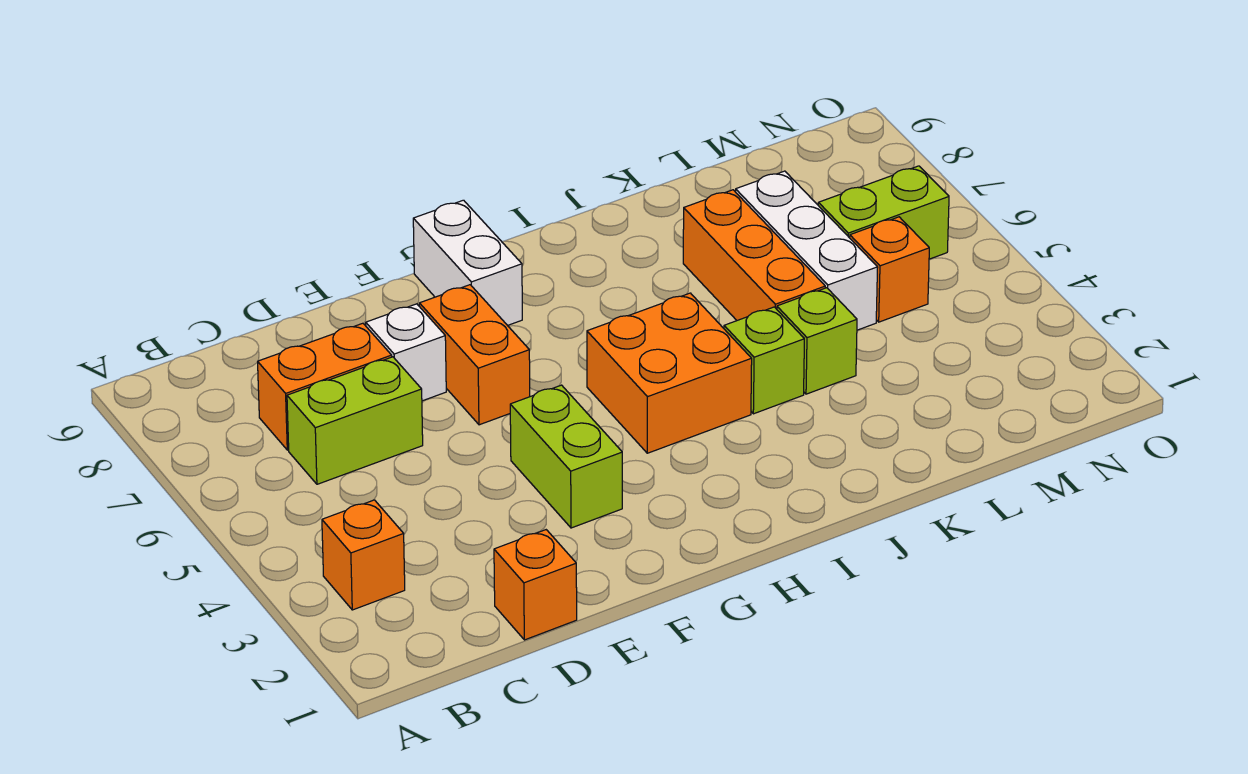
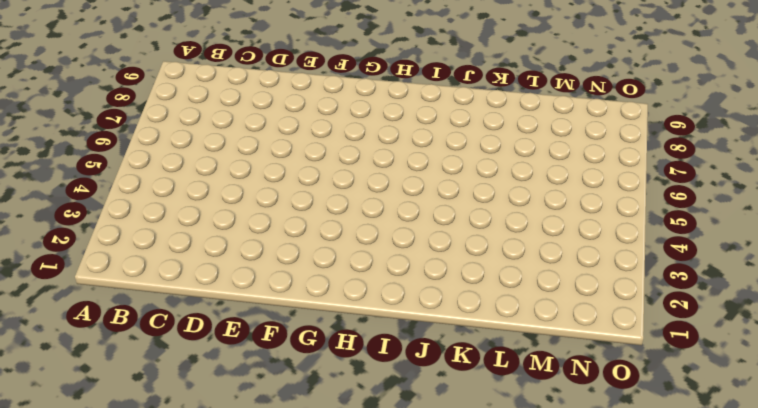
none -> orange 1x1 brick [322,500,405,610]
none -> lime 1x2 brick [287,357,423,484]
none -> orange 1x2 brick [258,323,392,450]

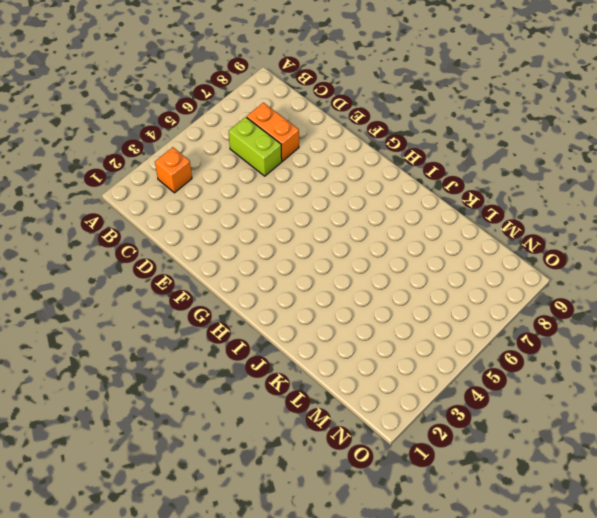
none -> orange 1x1 brick [494,530,577,640]
none -> white 1x1 brick [366,304,446,401]
none -> lime 1x2 brick [510,385,622,528]

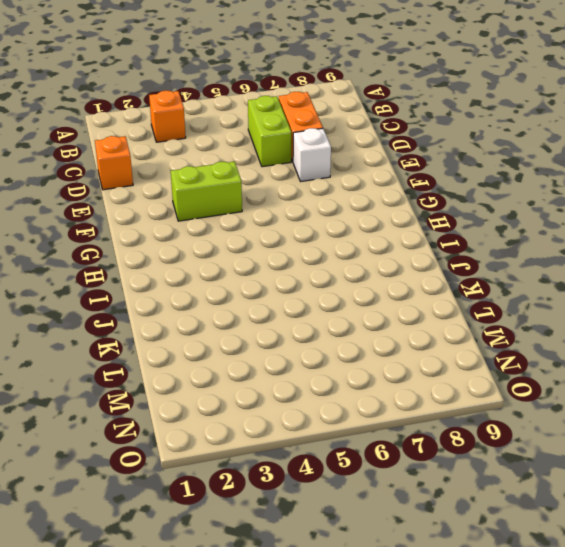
none -> orange 1x2 brick [419,285,530,425]
none -> white 1x2 brick [413,200,522,325]
none -> orange 2x2 brick [587,293,752,453]

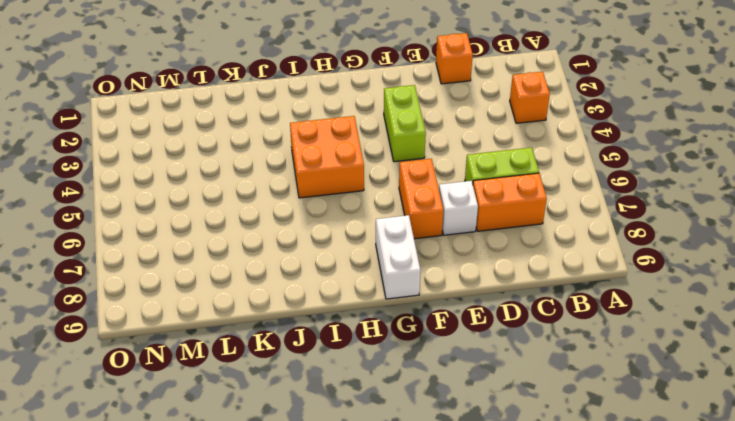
none -> lime 1x1 brick [724,307,804,414]
none -> lime 1x1 brick [777,288,857,394]
none -> orange 1x3 brick [683,190,825,320]

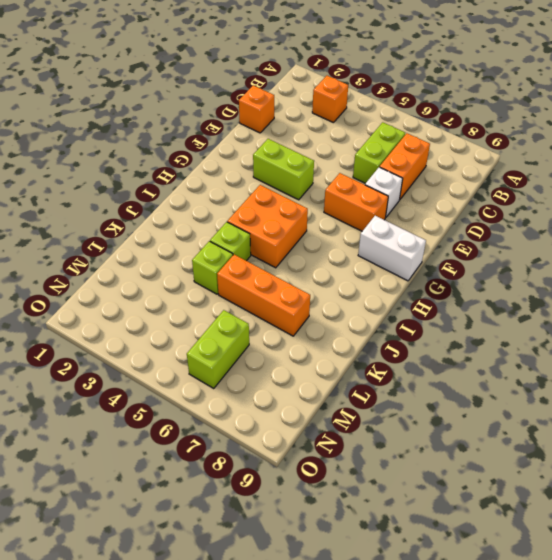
none -> white 1x3 brick [736,171,878,330]
none -> orange 1x1 brick [850,217,929,322]

